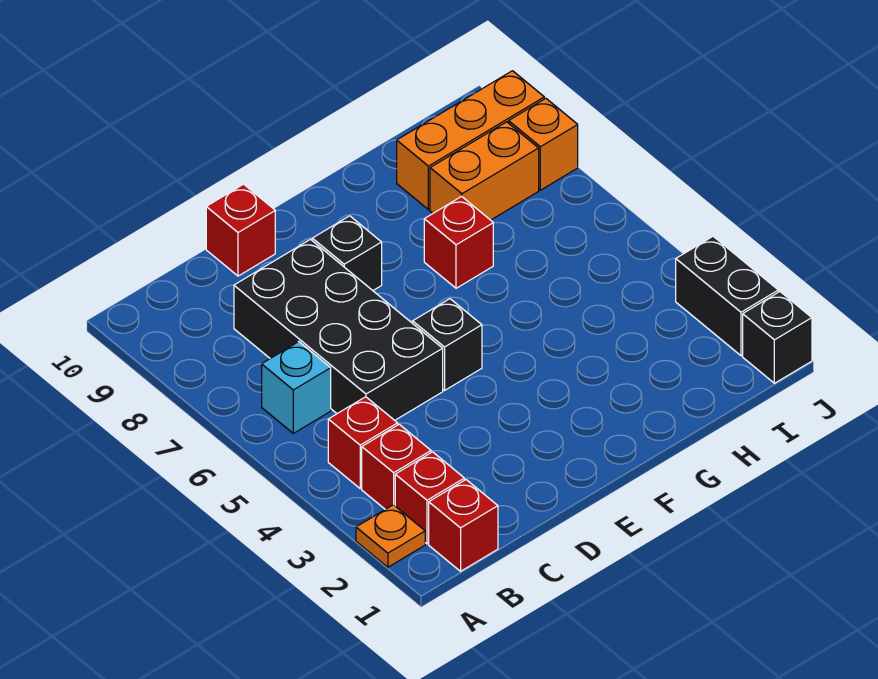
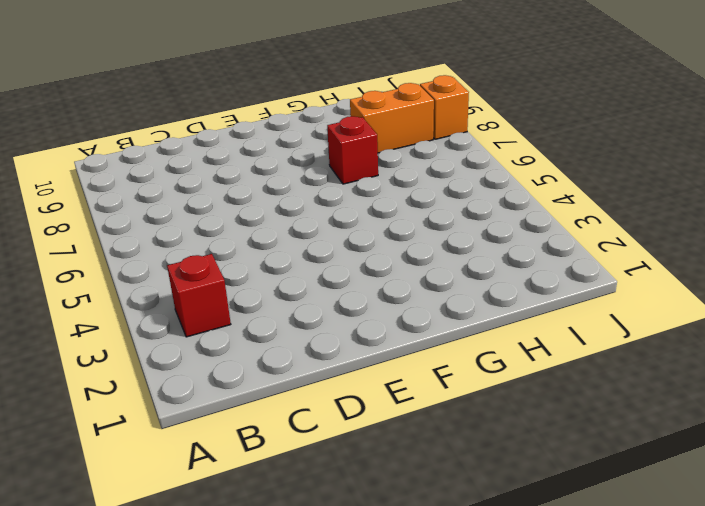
none -> orange 1x1 plate [356,505,425,567]
none -> red 1x1 brick [429,480,498,571]
none -> red 1x1 brick [395,452,464,544]

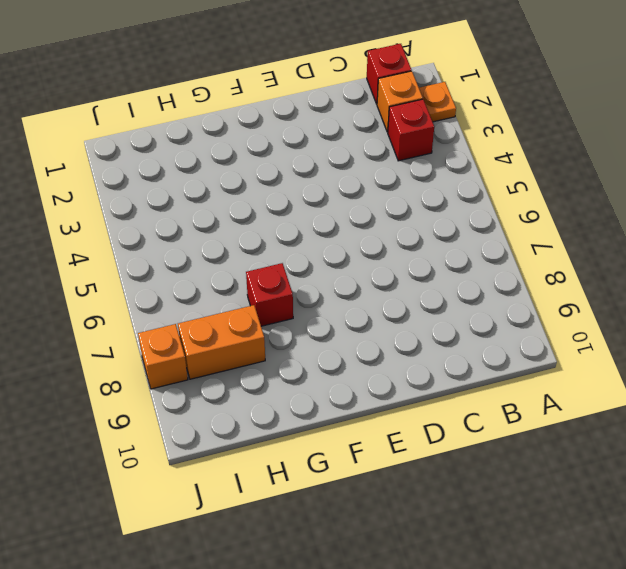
orange 1x1 brick [377,71,423,132] -> red 1x1 brick [395,452,464,544]
none -> red 1x1 brick [328,397,398,488]
none -> cyan 1x1 brick [262,342,331,433]
none -> black 2x4 brick [234,239,443,420]

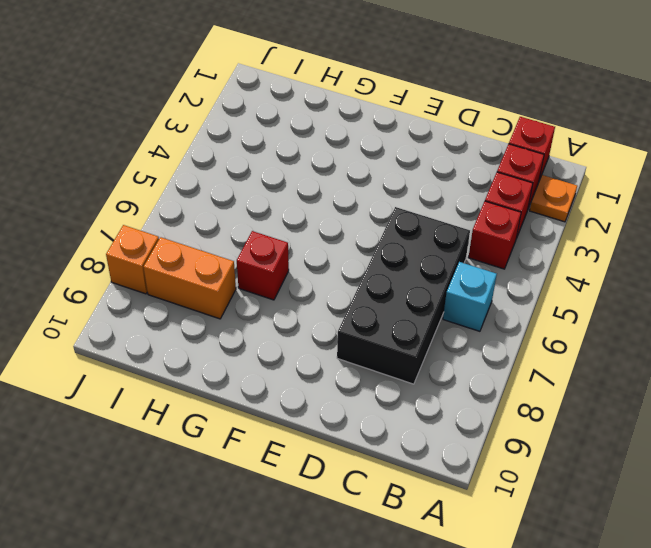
none -> red 1x1 brick [206,184,275,276]
none -> black 1x1 brick [413,299,482,390]
none -> black 1x1 brick [312,216,382,290]

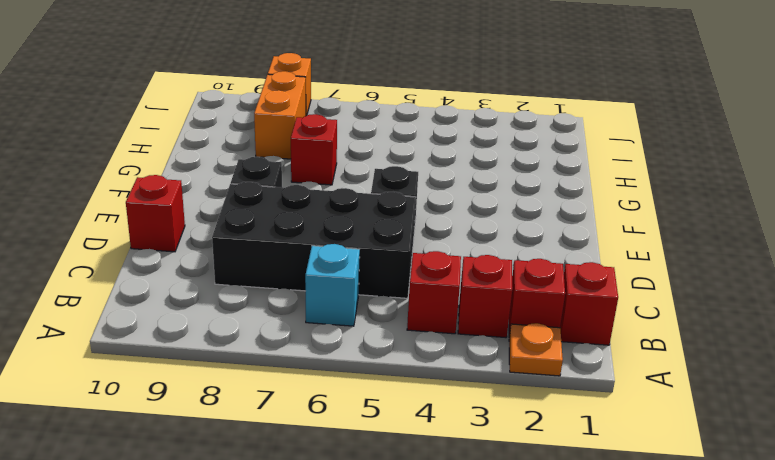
none -> orange 1x3 brick [397,71,544,210]
none -> black 1x1 brick [743,292,812,383]
none -> black 1x2 brick [676,236,778,356]

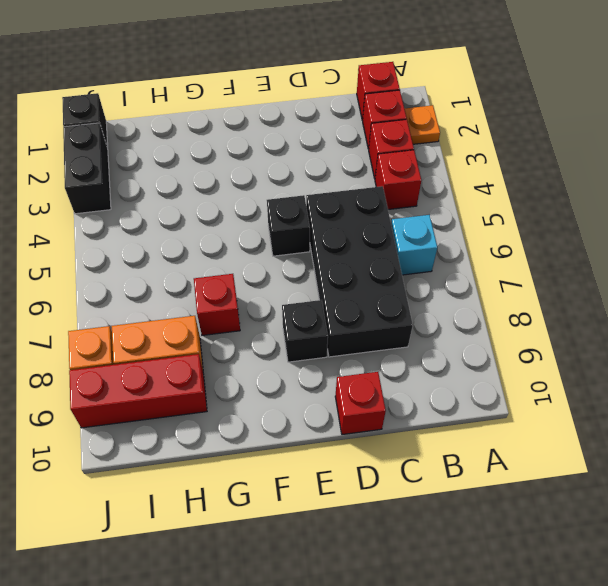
red 1x3 brick [69,354,207,428] -> orange 1x3 brick [397,71,544,210]

